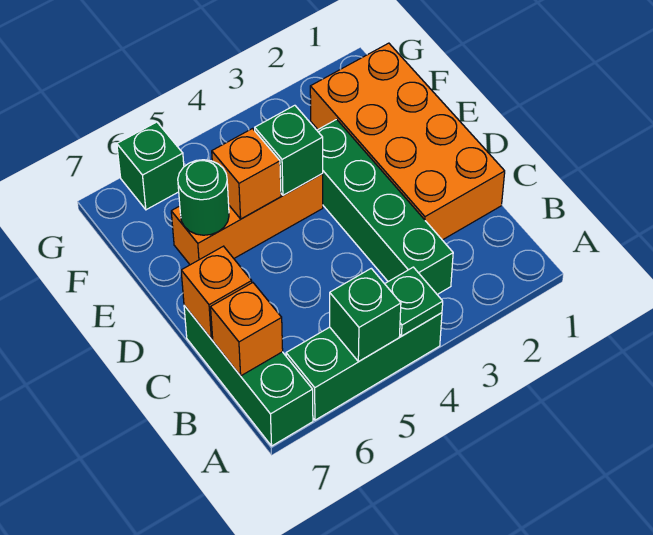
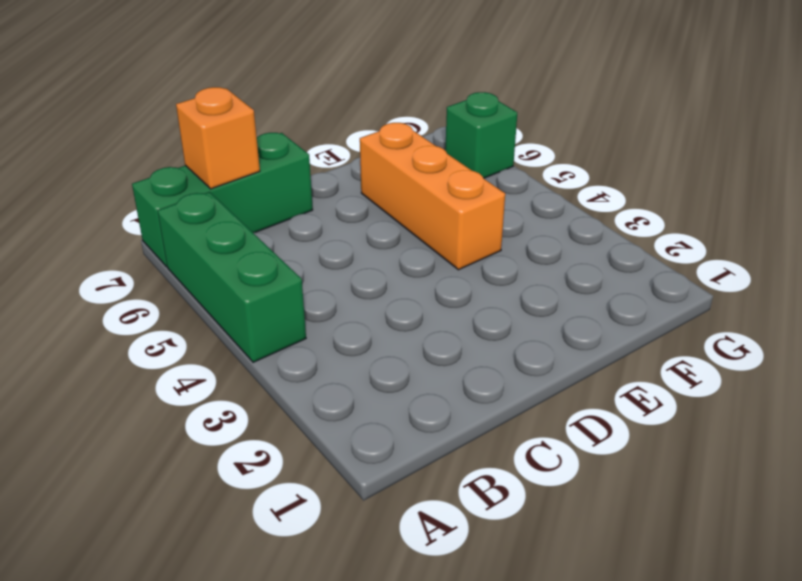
none -> green 1x4 brick [317,119,453,294]
none -> orange 2x4 brick [310,43,505,240]
none -> green 1x1 plate [385,267,443,336]

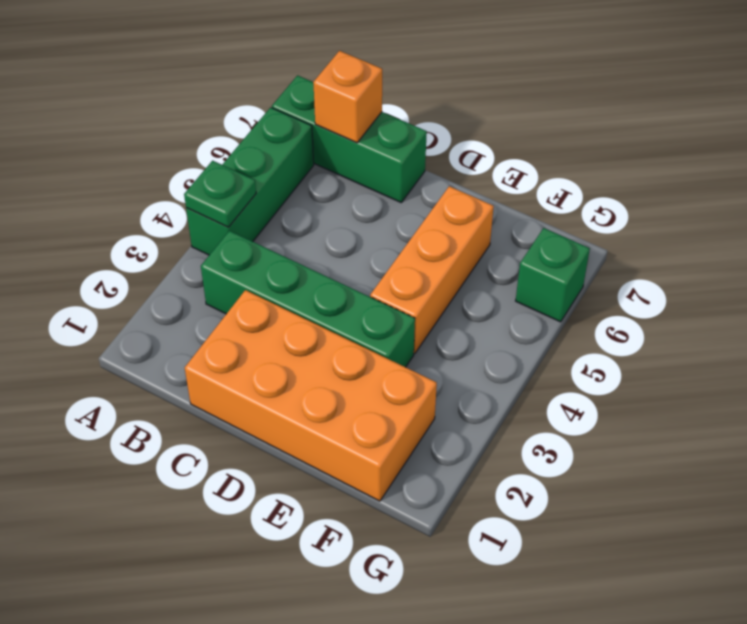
none -> green 1x1 brick [330,268,401,362]
none -> orange 1x1 brick [181,246,252,339]
none -> green 1x1 brick [255,105,323,195]

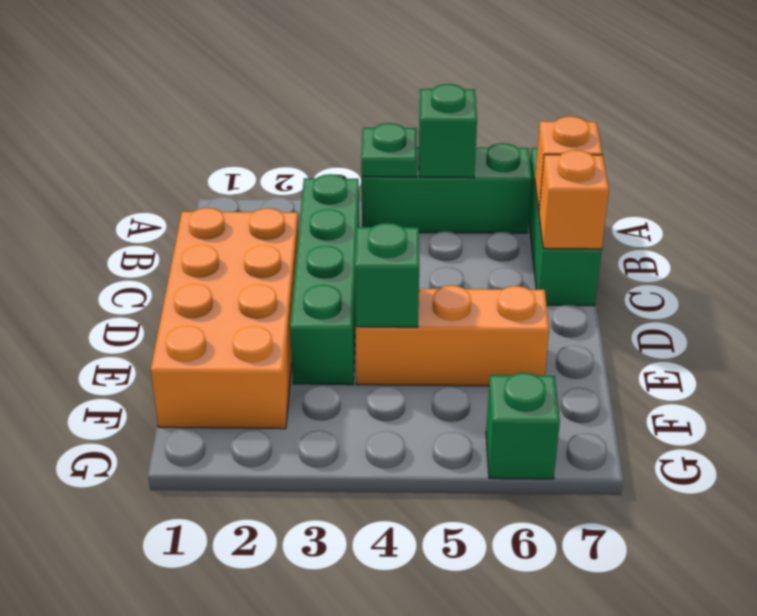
none -> orange 1x1 brick [212,129,281,219]
none -> green 1x1 round brick [178,160,229,235]

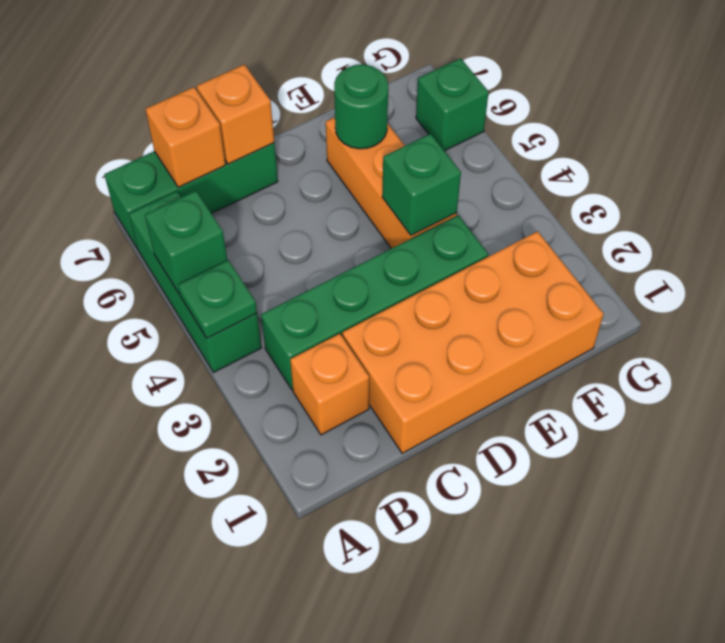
orange 1x1 brick [290,334,369,435] -> orange 1x1 brick moved to [212,129,281,219]

